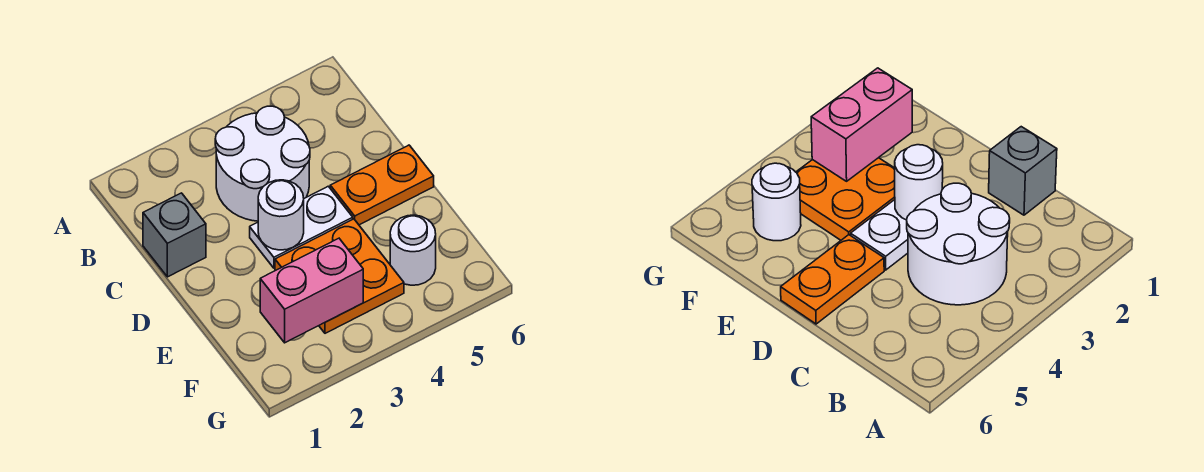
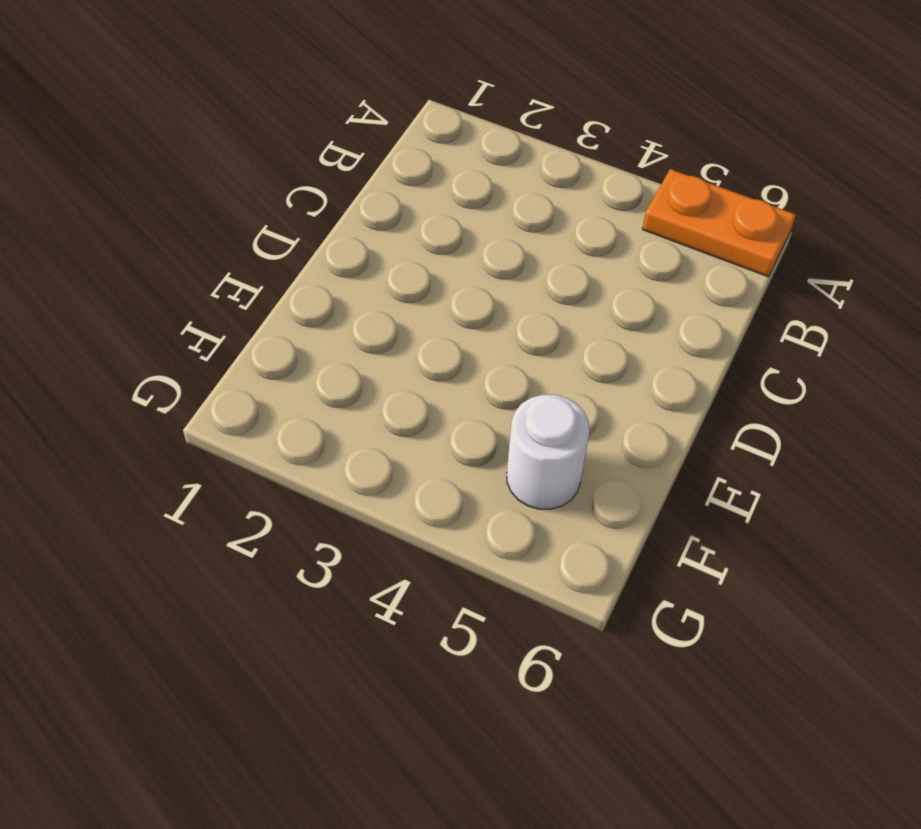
orange 1x2 plate [643,169,796,277] -> orange 1x2 plate moved to [330,145,434,225]
none -> white 2x2 round brick [215,106,310,221]
none -> grey 1x1 brick [143,193,206,277]

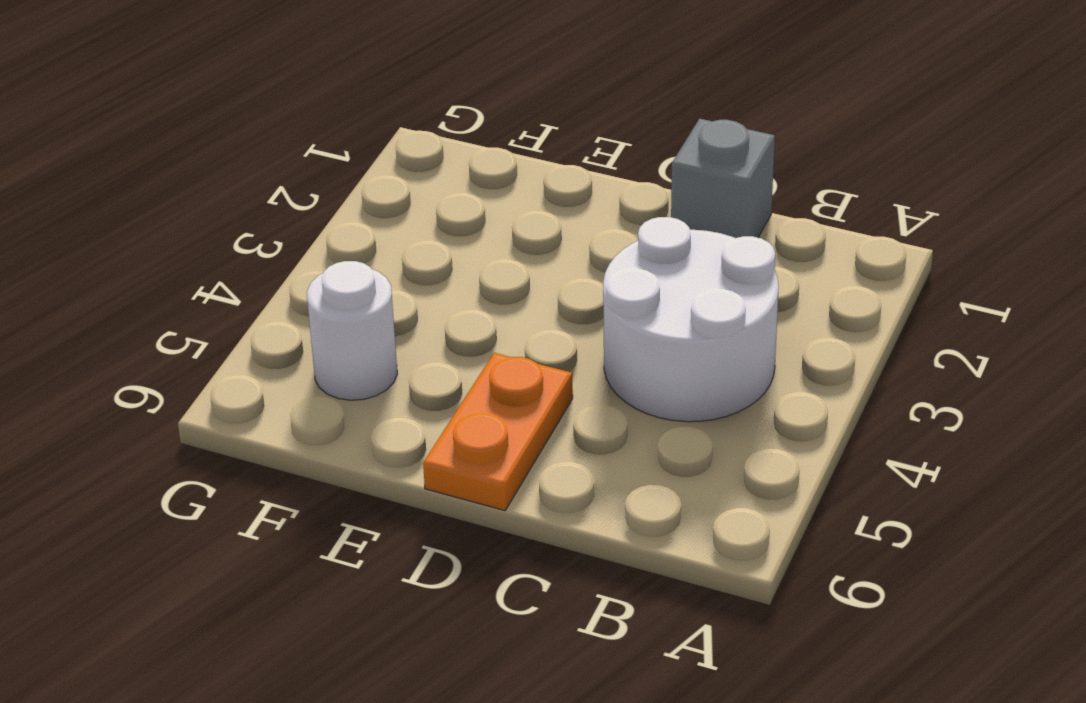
none -> white 1x2 plate [250,186,353,268]
none -> orange 2x2 plate [275,219,404,333]

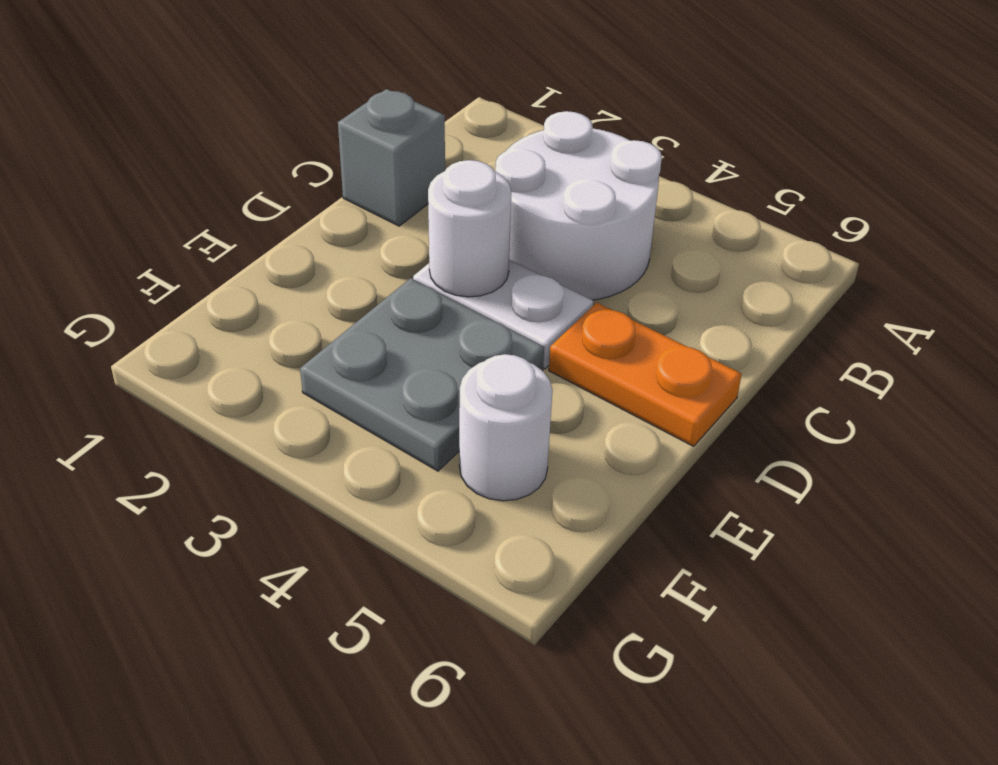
grey 2x2 plate [300,278,544,471] -> orange 2x2 plate [275,219,404,333]
none -> pink 1x2 brick [260,238,363,343]

